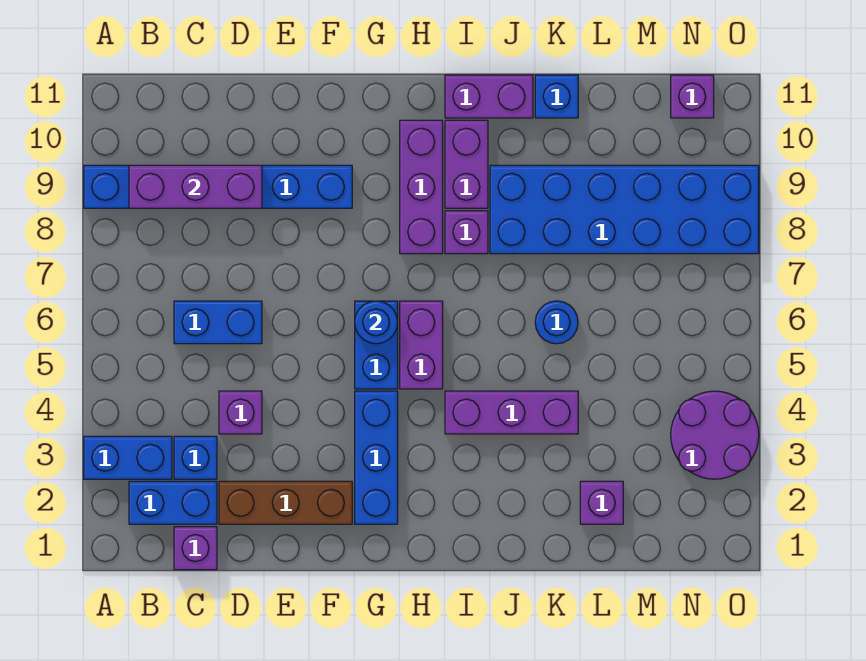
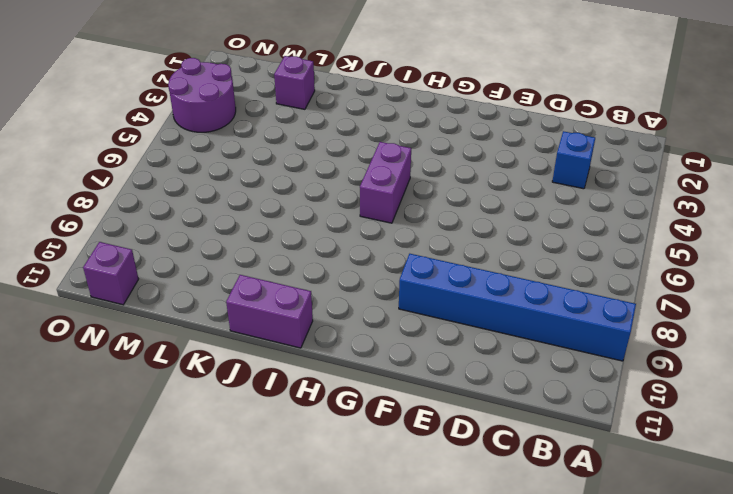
none -> blue 1x2 brick [84,436,172,479]
none -> blue 1x2 brick [129,481,217,524]
none -> purple 1x1 brick [174,527,217,570]

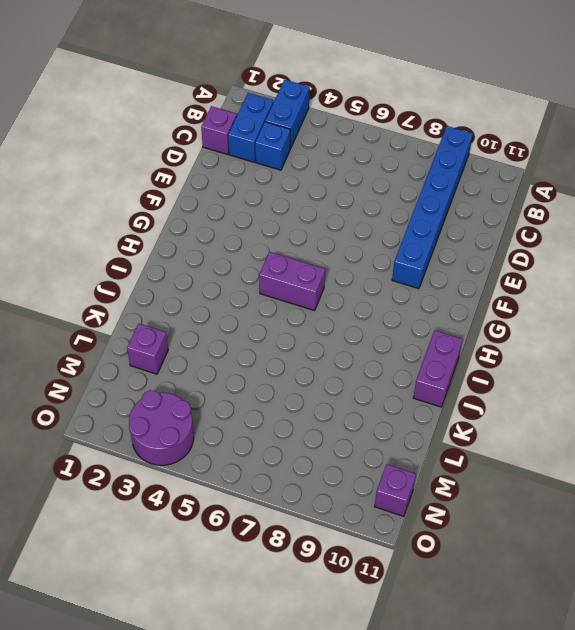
none -> blue 1x2 brick [174,301,262,344]
none -> brown 1x3 brick [219,481,352,524]
none -> purple 1x1 brick [219,391,262,434]

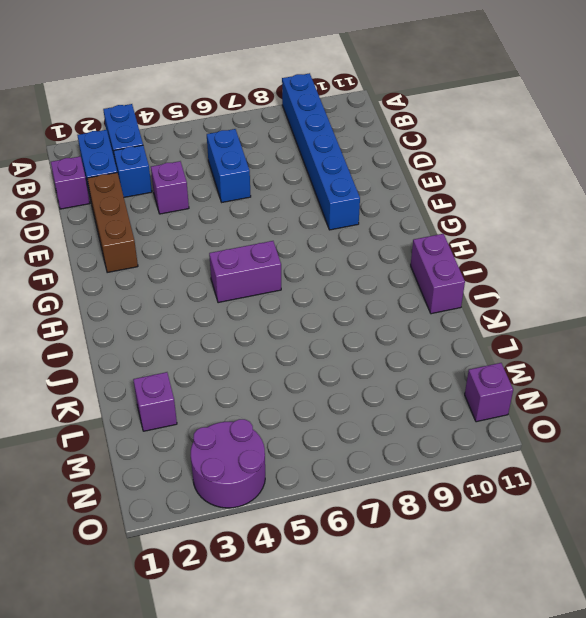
none -> blue 1x3 brick [355,391,398,524]
none -> blue 1x2 brick [355,301,398,389]
none -> purple 1x3 brick [400,120,443,254]

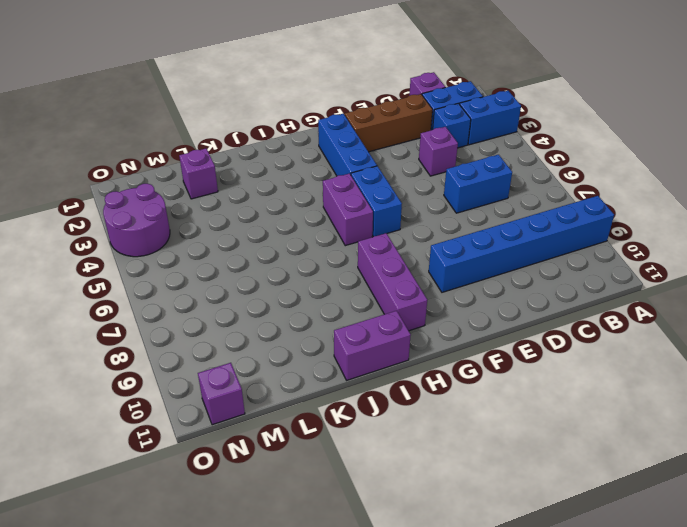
none -> purple 1x3 brick [445,391,578,434]
none -> purple 1x1 brick [445,211,488,254]
none -> purple 1x2 brick [445,120,488,208]

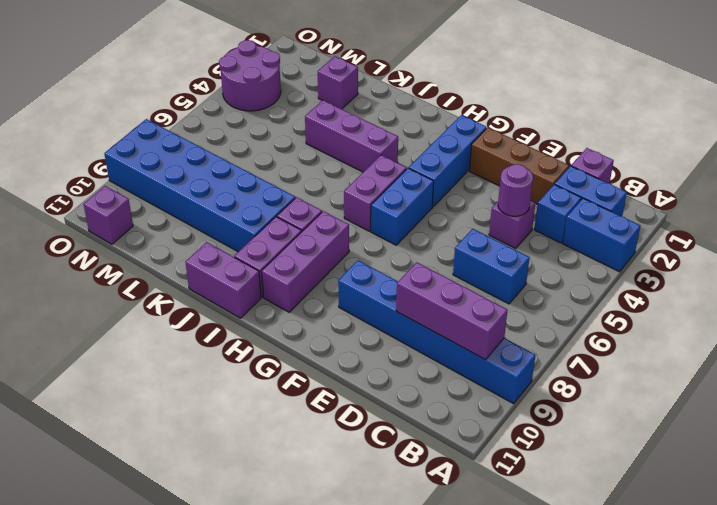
purple 1x1 round brick [498,164,533,216] -> none
none -> blue 1x1 round brick [535,301,578,344]
none -> blue 1x1 brick [535,75,578,118]
none -> blue 1x1 round brick [355,301,398,344]

